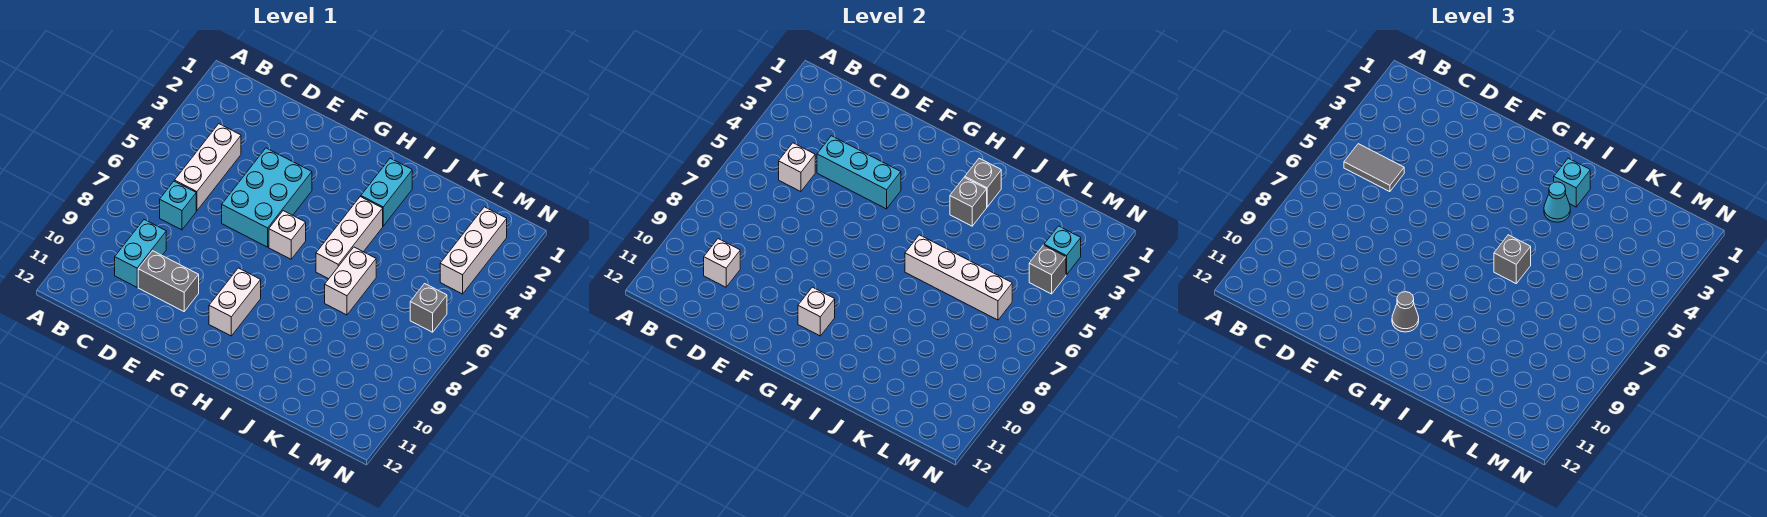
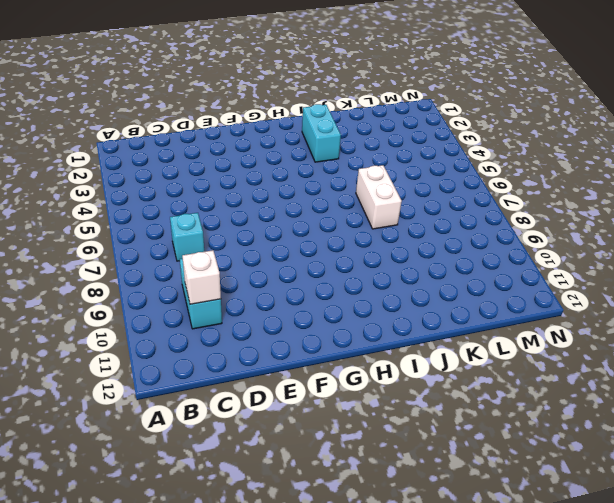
none -> white 1x3 brick [175,124,241,211]
none -> grey 1x2 brick [138,251,199,311]
none -> cyan 2x3 brick [222,148,312,247]

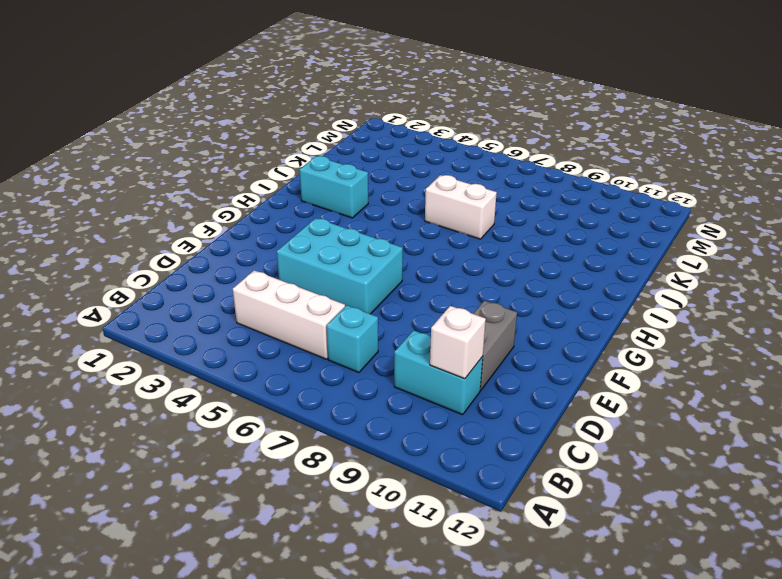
none -> white 1x1 brick [269,211,306,259]
none -> white 1x2 brick [209,268,261,336]
none -> white 1x3 brick [316,197,383,279]

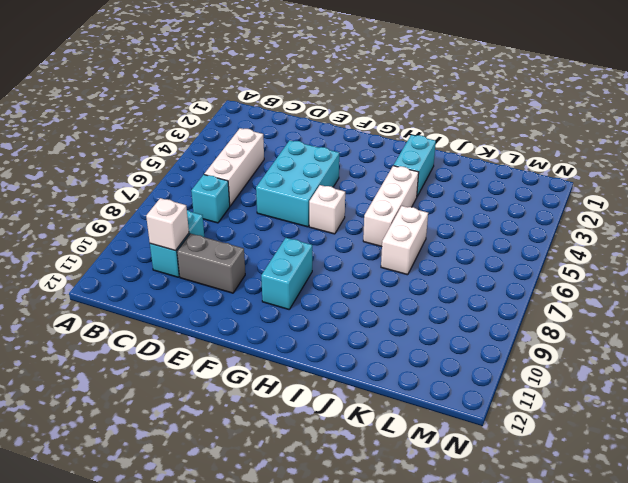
cyan 1x2 brick [261,238,312,309] -> white 1x2 brick [209,268,261,336]
none -> white 1x3 brick [440,207,507,294]
none -> grey 1x1 brick [410,284,447,332]
none -> white 1x1 brick [779,143,815,192]

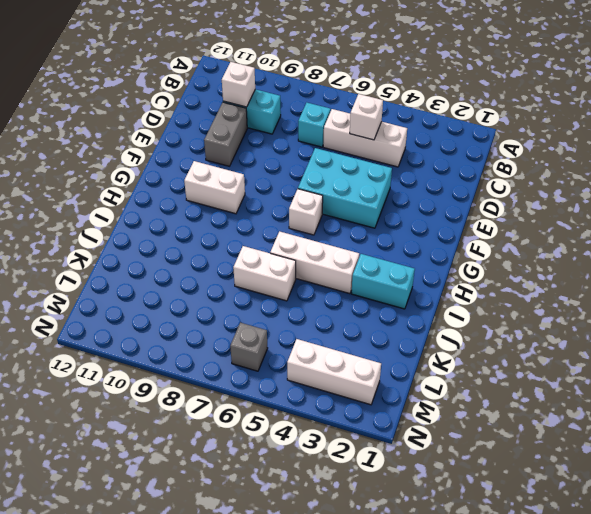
none -> cyan 1x3 brick [817,136,901,209]
none -> white 1x1 brick [798,287,835,336]
none -> grey 1x1 brick [965,158,1001,207]

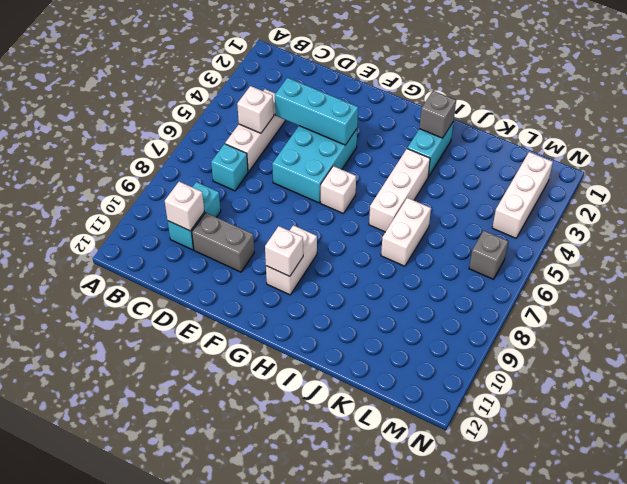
none -> grey 1x1 brick [950,177,987,226]
none -> white 1x4 brick [905,235,1012,320]
none -> cyan 1x1 brick [1044,226,1081,275]

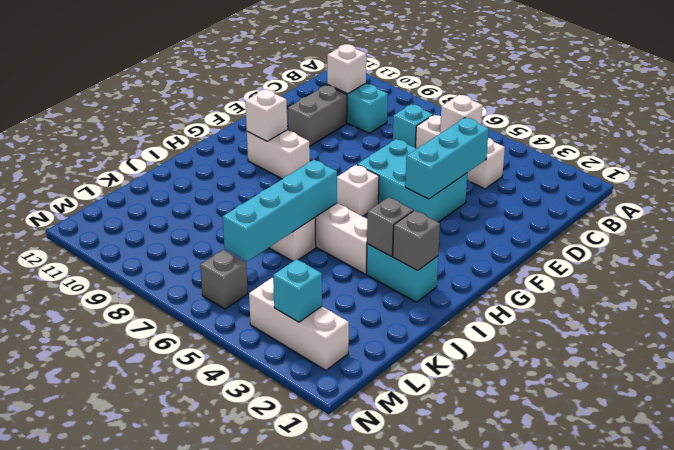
cyan 1x4 brick [223,160,337,261] -> white 1x4 brick [905,235,1012,320]
none -> grey 1x1 brick [1029,245,1066,294]
none -> grey 1x2 tile [1344,144,1404,192]
none -> grey 1x1 cone [1392,292,1419,332]

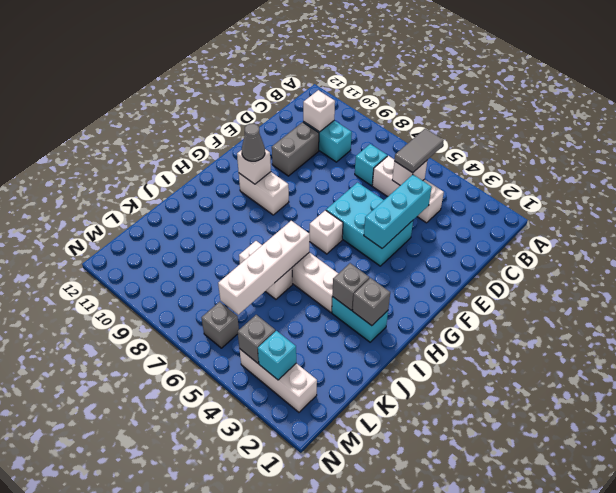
none -> cyan 1x1 brick [1554,158,1590,207]
none -> cyan 1x1 cone [1544,182,1570,222]
none -> grey 1x1 brick [1494,235,1531,283]

